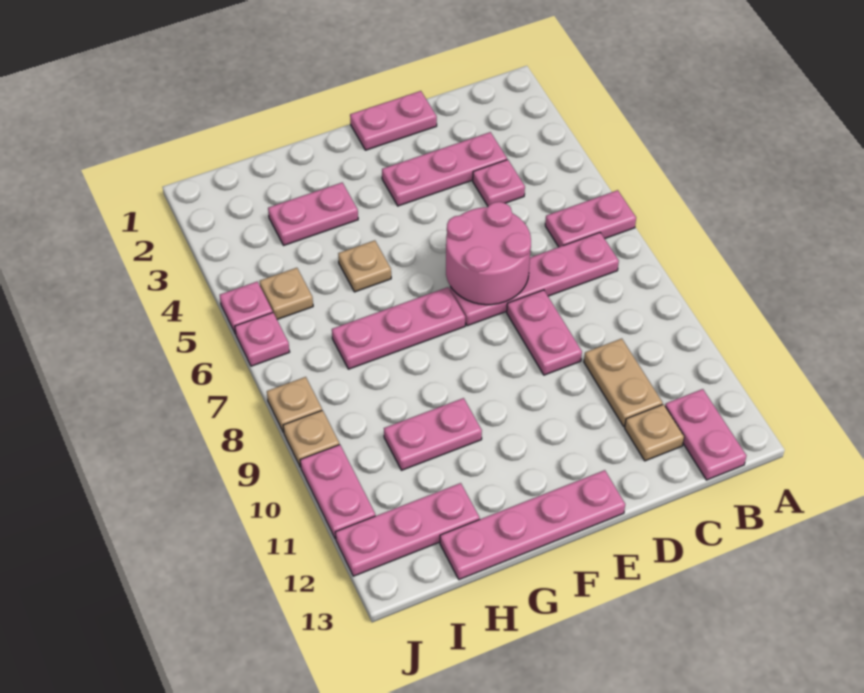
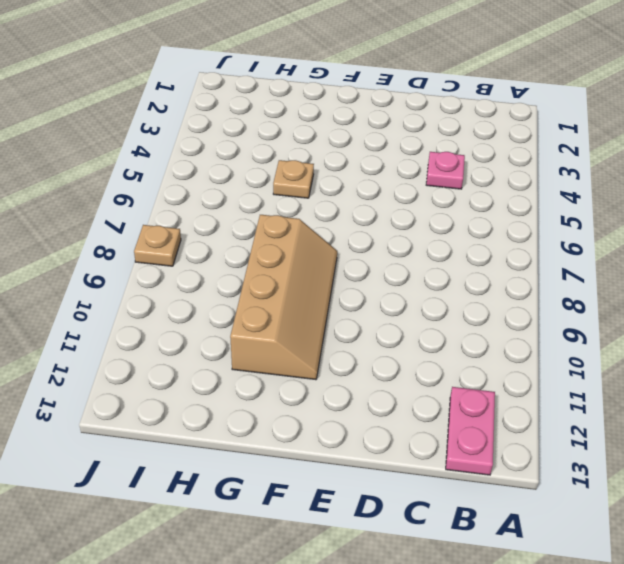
tan 2x4 slope [230,215,337,380] -> pink 1x2 plate [384,398,482,470]
none -> pink 1x2 plate [545,190,636,247]
none -> pink 1x4 plate [450,233,619,326]
none -> pink 1x3 plate [382,132,507,206]

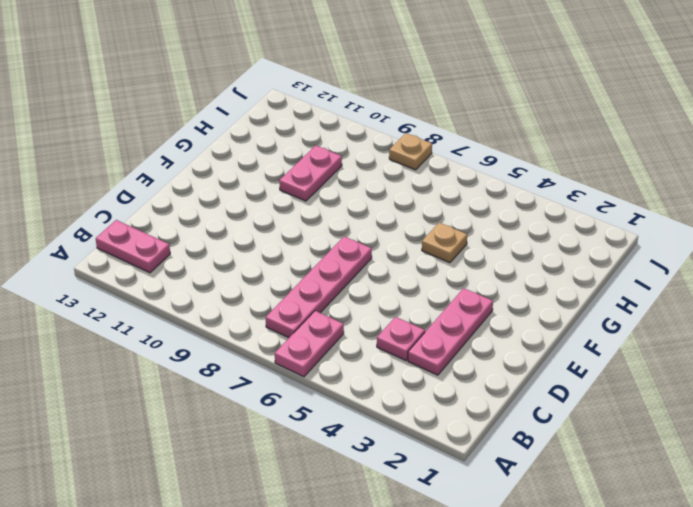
none -> tan 1x2 plate [584,339,663,426]
none -> tan 1x1 plate [625,404,684,461]
none -> pink 1x2 plate [350,91,437,150]

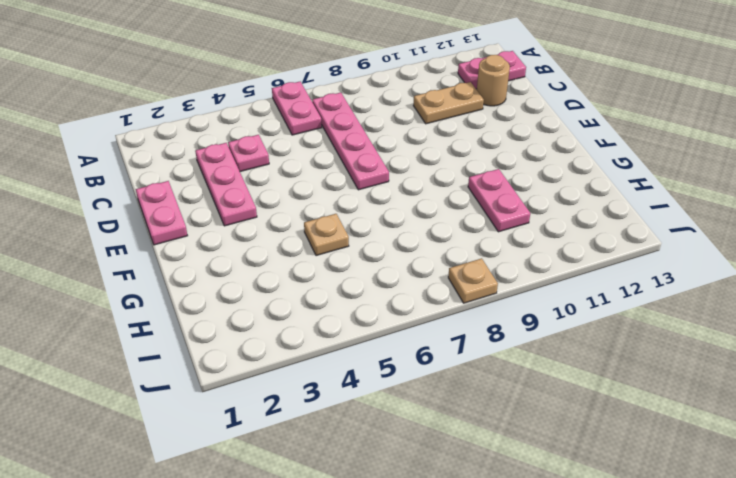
tan 1x1 round brick [477,55,510,106] -> tan 1x1 plate [625,404,684,461]
none -> pink 1x2 plate [507,290,582,375]
none -> pink 1x4 plate [440,470,625,580]
none -> pink 1x3 plate [332,287,465,369]

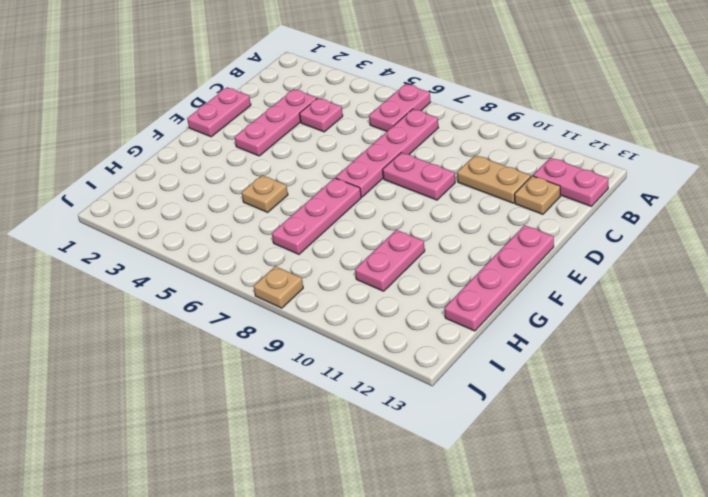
none -> pink 1x2 plate [268,183,358,245]
none -> pink 1x3 plate [335,483,480,576]
none -> tan 1x1 plate [260,268,313,319]

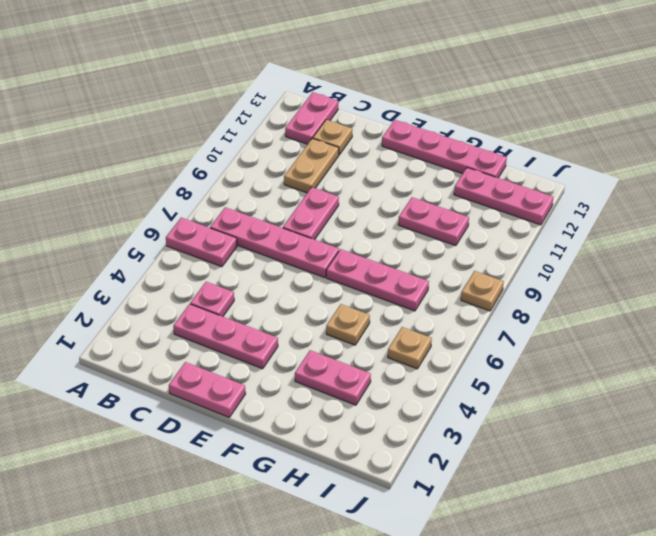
none -> pink 1x1 plate [220,282,273,334]
none -> pink 1x1 plate [235,313,290,366]
none -> tan 1x1 plate [283,410,339,467]

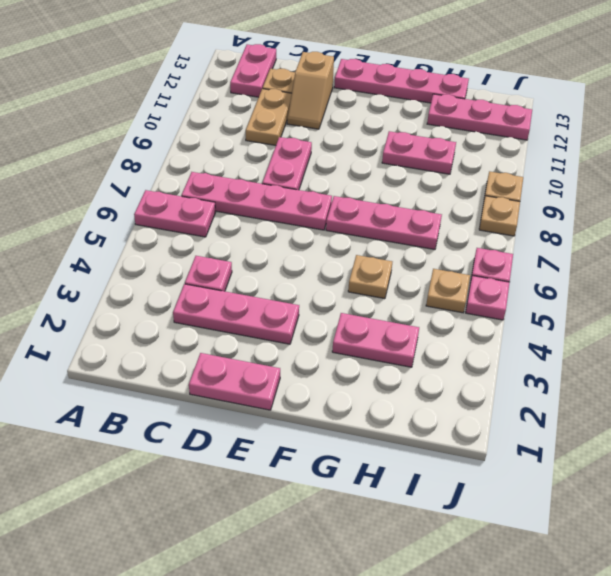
tan 1x2 slope [287,52,334,129] -> none
none -> pink 1x2 plate [300,445,375,539]
none -> pink 2x2 round brick [446,202,531,305]

